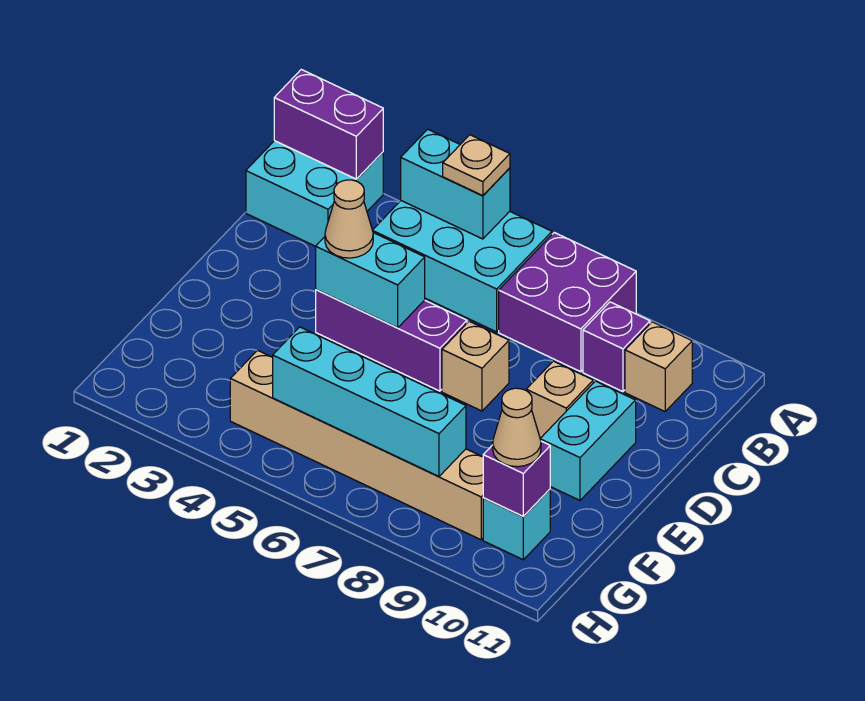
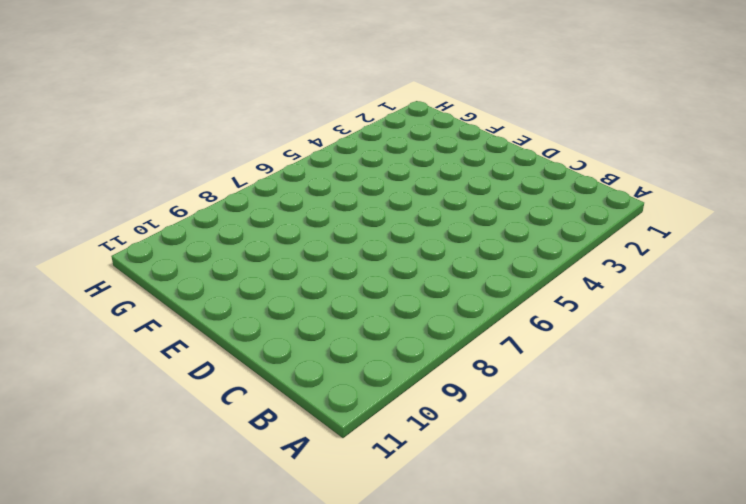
none -> cyan 2x2 brick [246,141,383,246]
none -> cyan 2x3 brick [373,201,552,332]
none -> purple 2x2 brick [499,233,636,372]

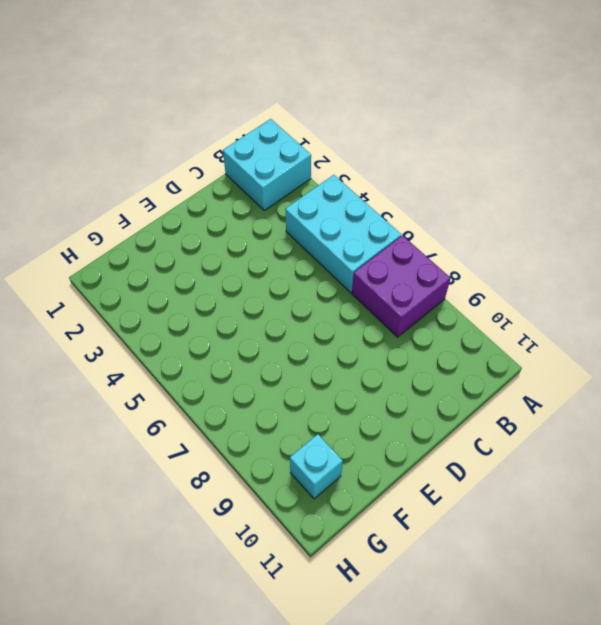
none -> purple 1x1 brick [583,302,650,392]
none -> tan 1x1 brick [625,322,692,411]
none -> purple 1x3 brick [316,290,467,391]

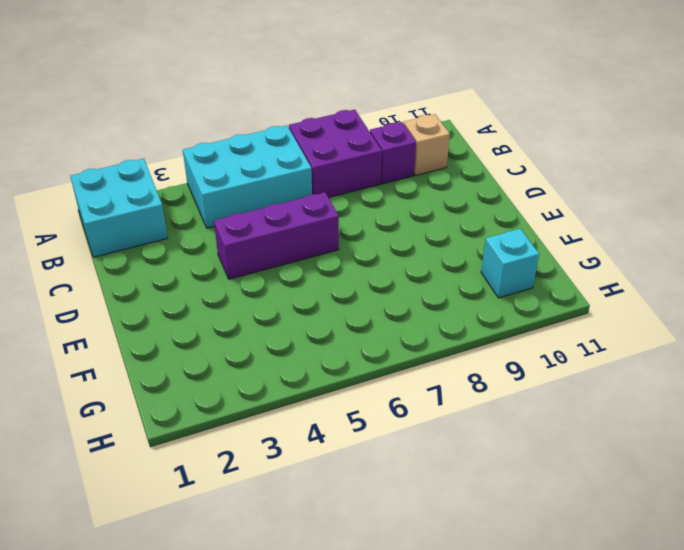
none -> tan 1x1 brick [442,321,509,411]
none -> tan 1x1 brick [526,361,593,438]
none -> cyan 1x2 brick [540,381,636,500]

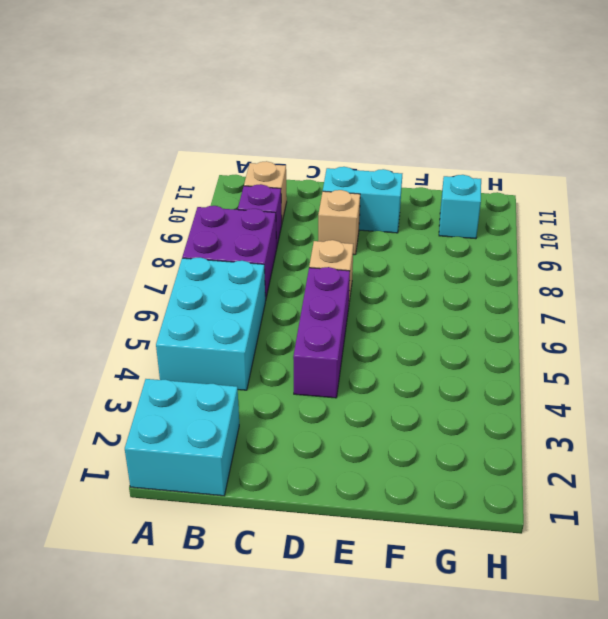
none -> tan 1x6 brick [230,350,483,540]
none -> purple 1x2 brick [274,69,383,179]
none -> cyan 1x2 brick [401,129,510,239]

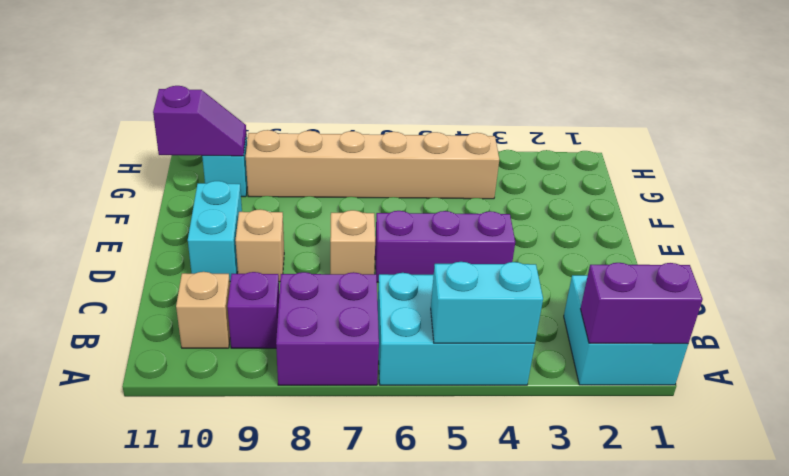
purple 1x2 slope [153,86,246,156] -> purple 1x1 brick [483,441,550,516]
none -> cyan 1x2 brick [316,233,425,328]
none -> cyan 1x4 brick [273,327,466,476]
none -> tan 1x1 plate [443,135,510,196]

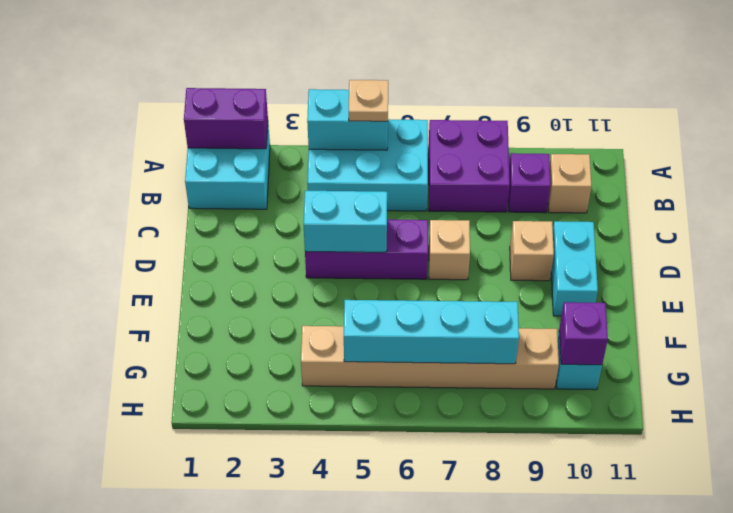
none -> tan 1x1 cone [325,180,373,258]
none -> tan 1x1 cone [493,388,541,467]

